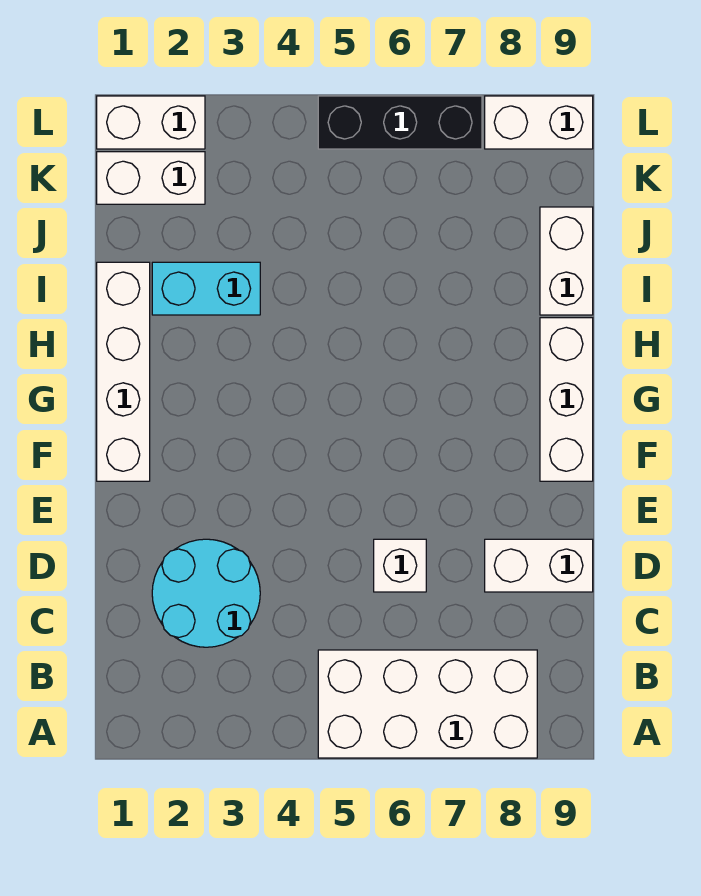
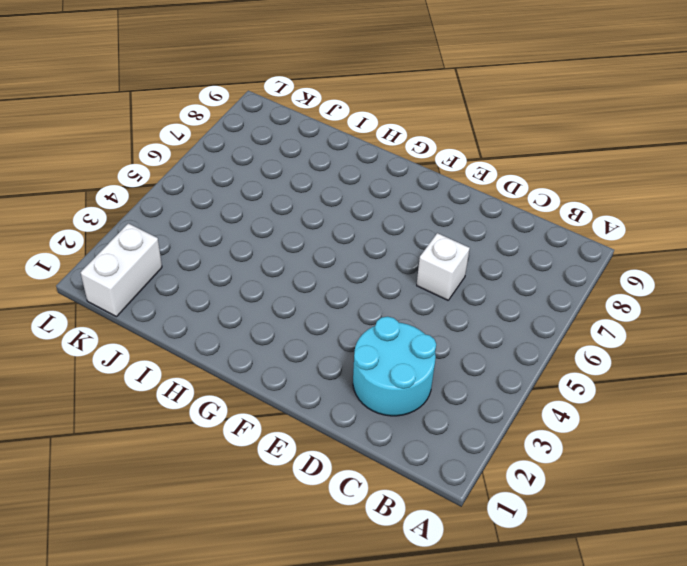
none -> white 2x4 brick [318,650,537,758]
none -> white 1x2 brick [485,539,593,592]
none -> white 1x4 brick [97,262,150,481]

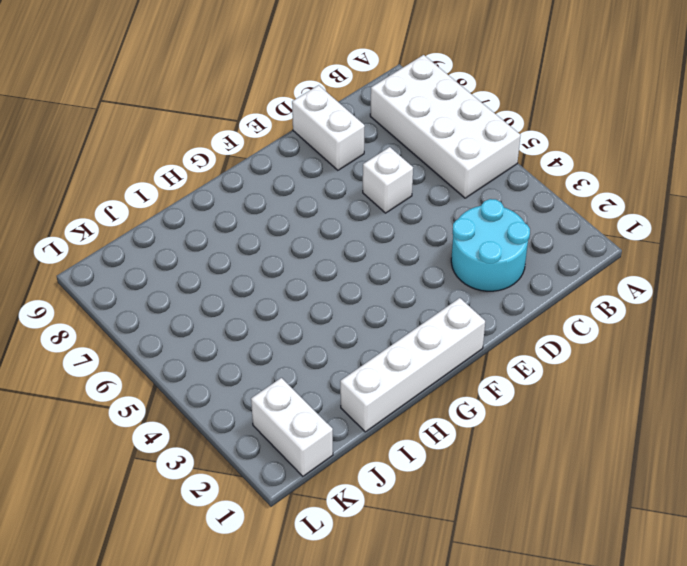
none -> white 1x3 brick [540,318,593,481]
none -> cyan 1x2 brick [152,262,260,315]
none -> white 1x2 brick [540,207,593,315]

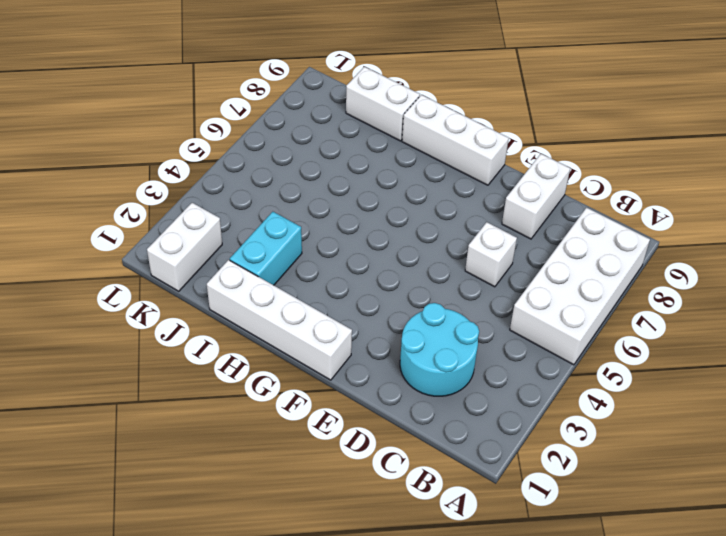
none -> white 1x2 brick [97,96,205,149]
none -> black 1x3 brick [318,96,482,149]
none -> white 1x2 brick [485,96,593,149]

